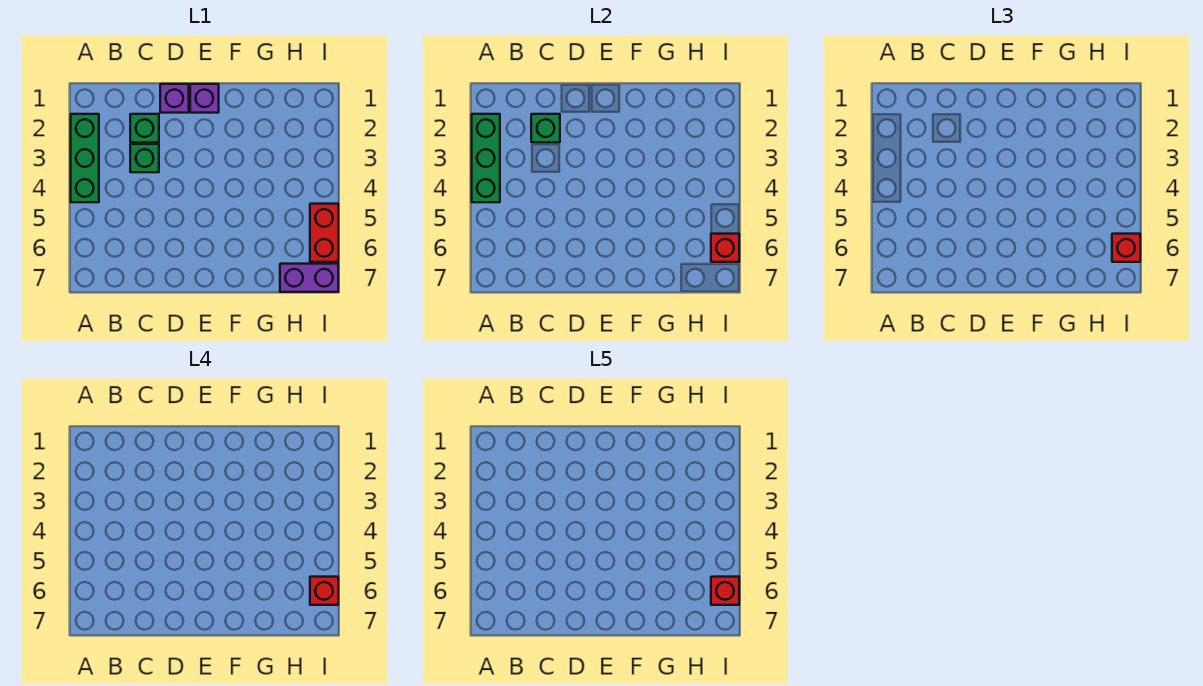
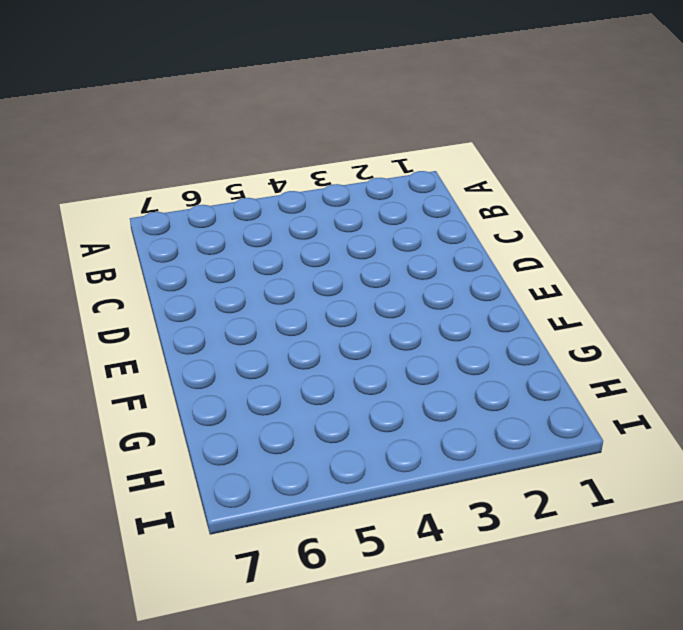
none -> green 1x3 brick [71,114,99,202]
none -> green 1x1 brick [130,114,159,142]
none -> green 1x1 brick [130,144,159,172]

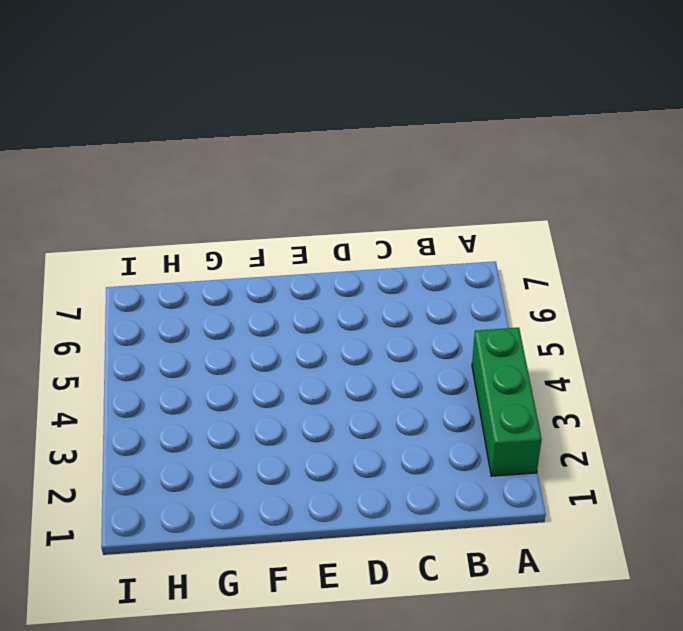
none -> green 1x1 brick [130,114,159,142]
none -> green 1x1 brick [130,144,159,172]
none -> purple 1x1 brick [160,84,189,113]

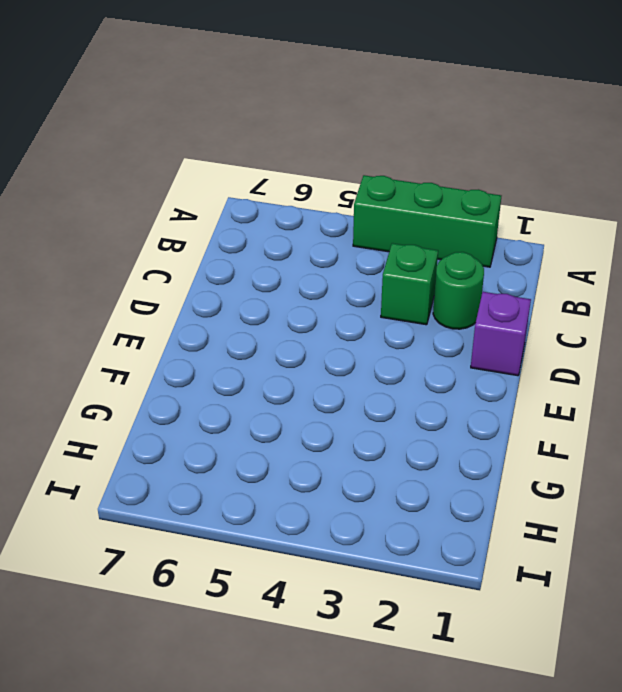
green 1x1 round brick [433,252,484,329] -> green 1x1 brick [130,114,159,142]
none -> purple 1x1 brick [190,84,219,113]
none -> purple 1x2 brick [280,264,338,292]
none -> red 1x2 brick [310,204,338,262]

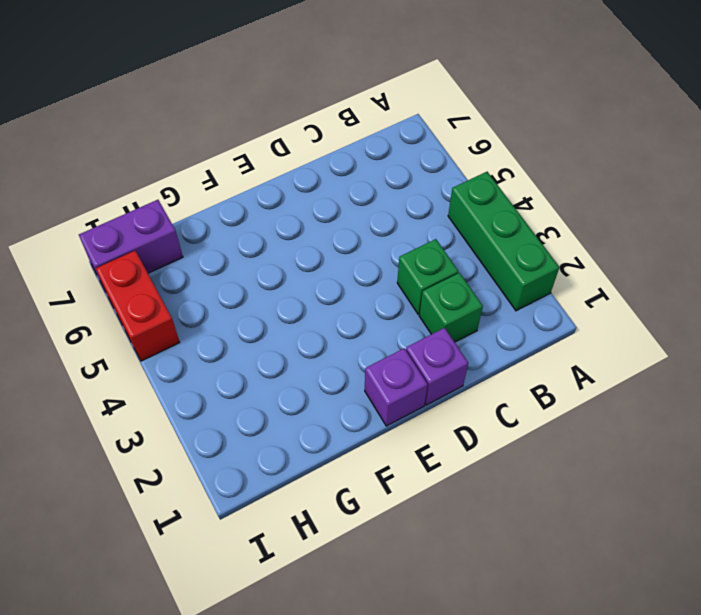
none -> green 1x3 brick [472,114,500,202]
none -> green 1x1 brick [531,114,560,142]
none -> red 1x1 brick [711,234,739,262]

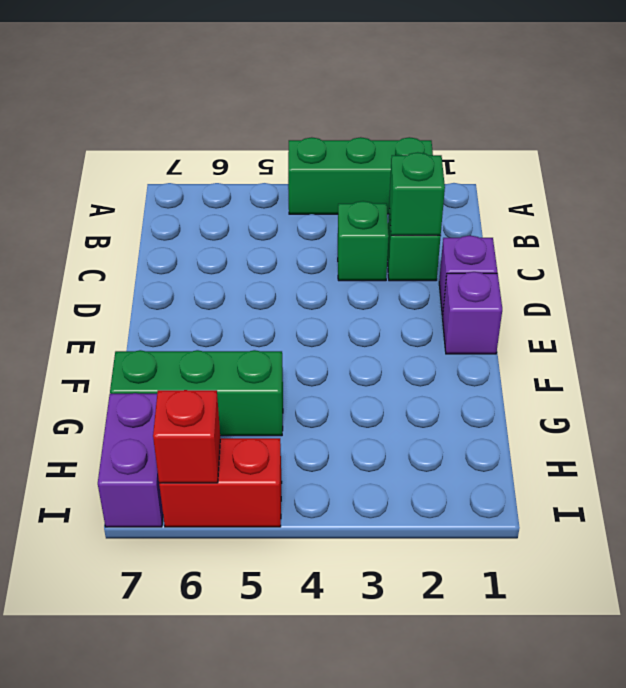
green 1x3 brick [110,350,283,436] -> green 1x3 brick moved to [472,114,500,202]
none -> red 1x1 brick [1112,234,1140,262]
none -> red 1x1 brick [310,577,338,605]
none -> red 1x1 brick [711,577,739,605]

